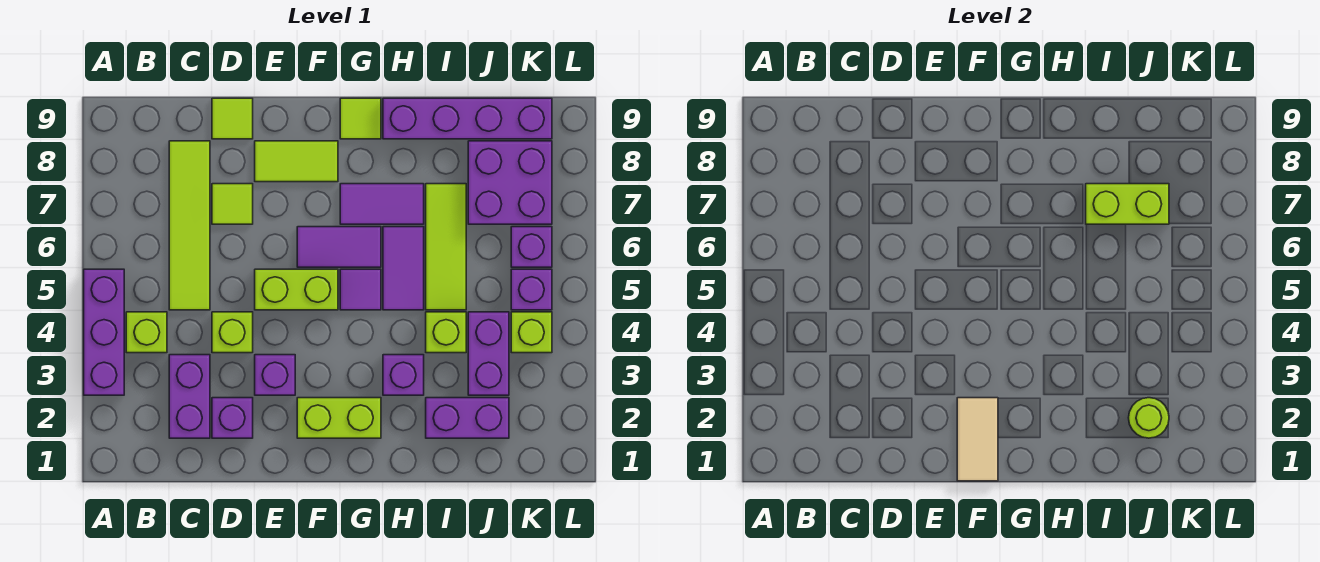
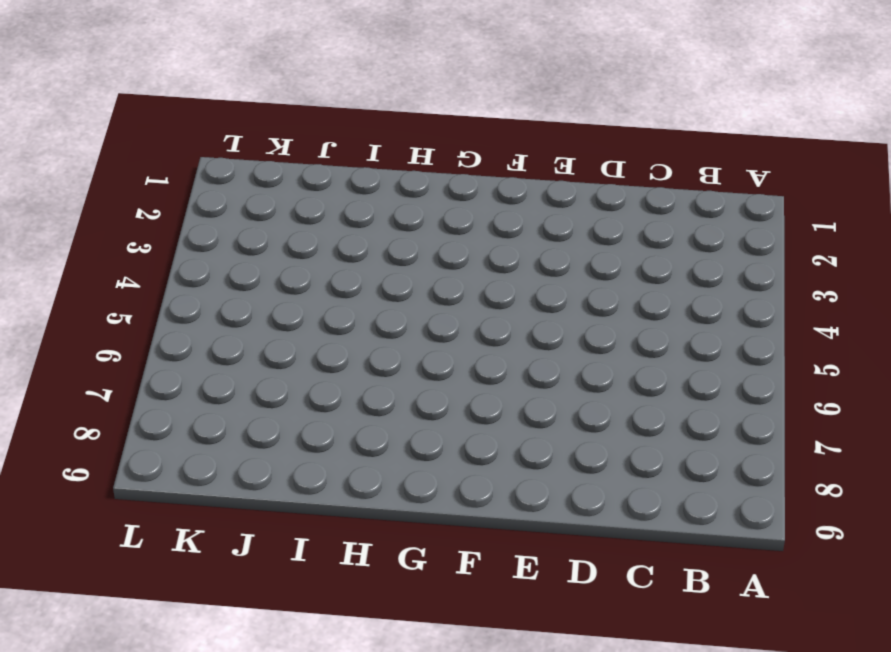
none -> purple 1x3 brick [84,269,124,395]
none -> lime 1x1 brick [126,312,167,353]
none -> purple 1x2 brick [169,355,210,438]
none -> lime 1x4 tile [169,141,210,310]

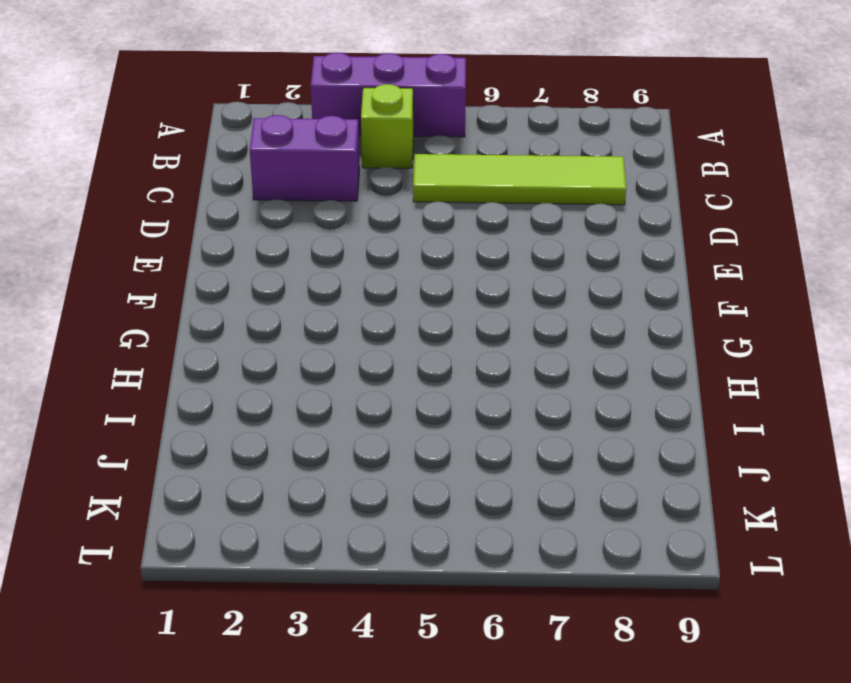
none -> purple 1x1 brick [212,398,253,438]
none -> lime 1x1 brick [212,312,253,353]
none -> lime 1x1 tile [212,184,253,224]
none -> lime 1x1 tile [212,98,253,139]

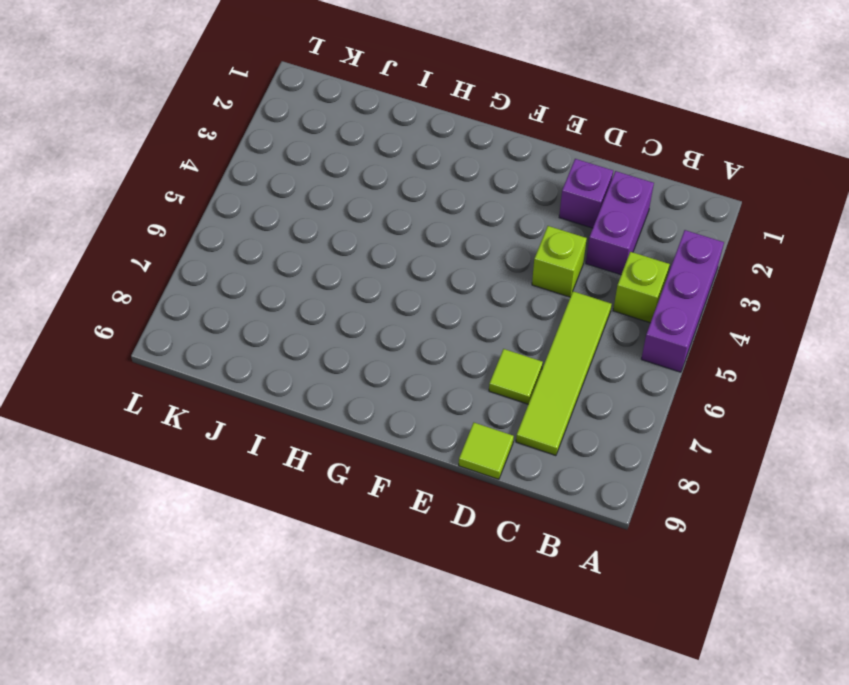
none -> purple 1x1 brick [255,355,295,395]
none -> lime 1x2 brick [255,269,338,310]
none -> lime 1x2 tile [255,141,338,182]
none -> lime 1x2 brick [297,398,381,438]

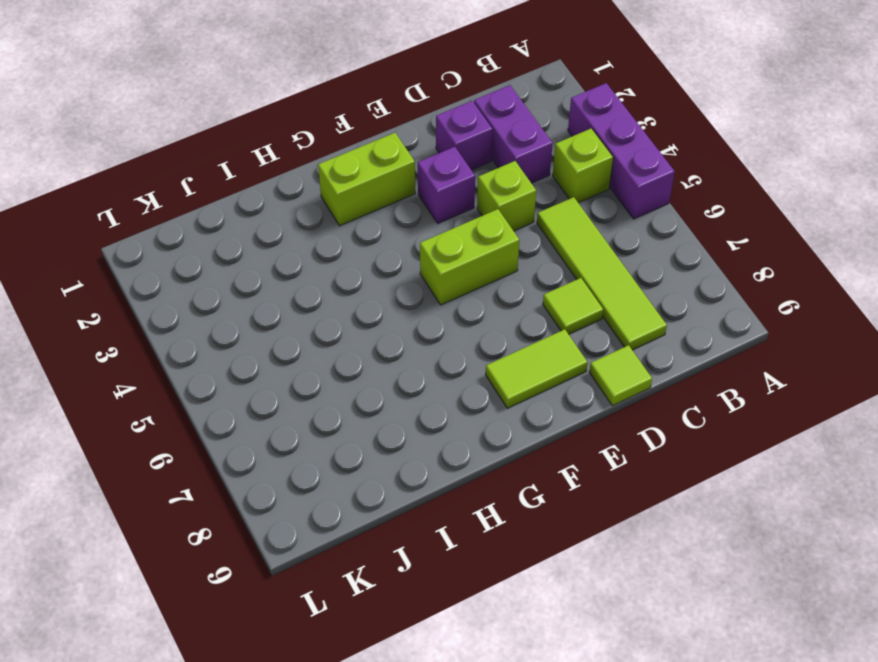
none -> purple 1x2 tile [297,227,381,267]
none -> purple 1x1 tile [340,269,381,310]
none -> purple 1x2 tile [340,184,424,224]
none -> lime 1x1 tile [340,98,381,139]

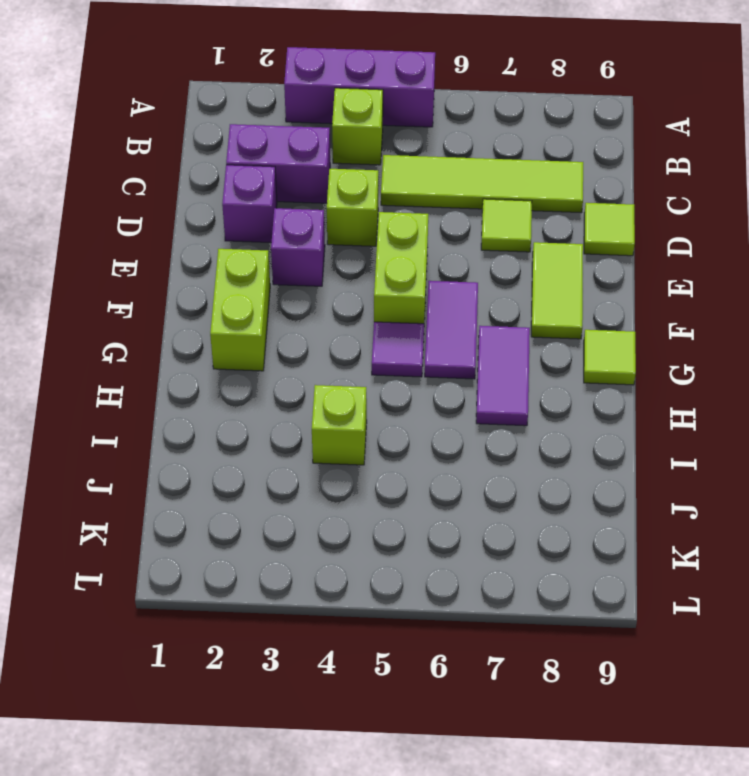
none -> purple 1x1 brick [383,355,424,395]
none -> purple 1x2 tile [383,227,424,310]
none -> purple 1x4 brick [383,98,552,139]
none -> purple 1x2 brick [426,398,509,438]

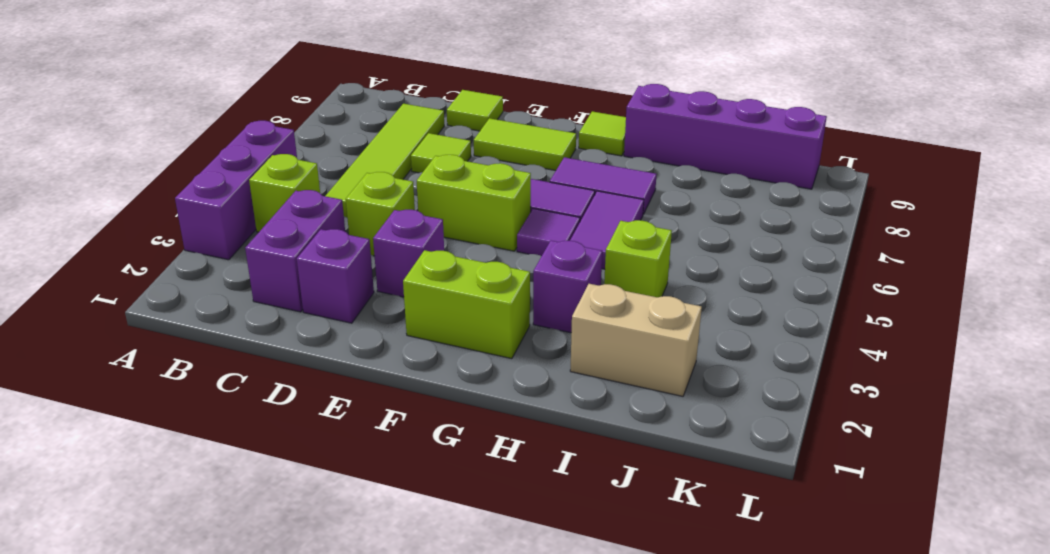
tan 1x2 brick [570,284,702,396] -> purple 1x2 brick [426,398,509,438]
none -> lime 1x3 tile [426,184,466,310]
none -> purple 1x2 brick [468,312,509,395]
none -> purple 2x2 brick [468,141,552,224]
none -> lime 1x1 brick [511,312,552,353]

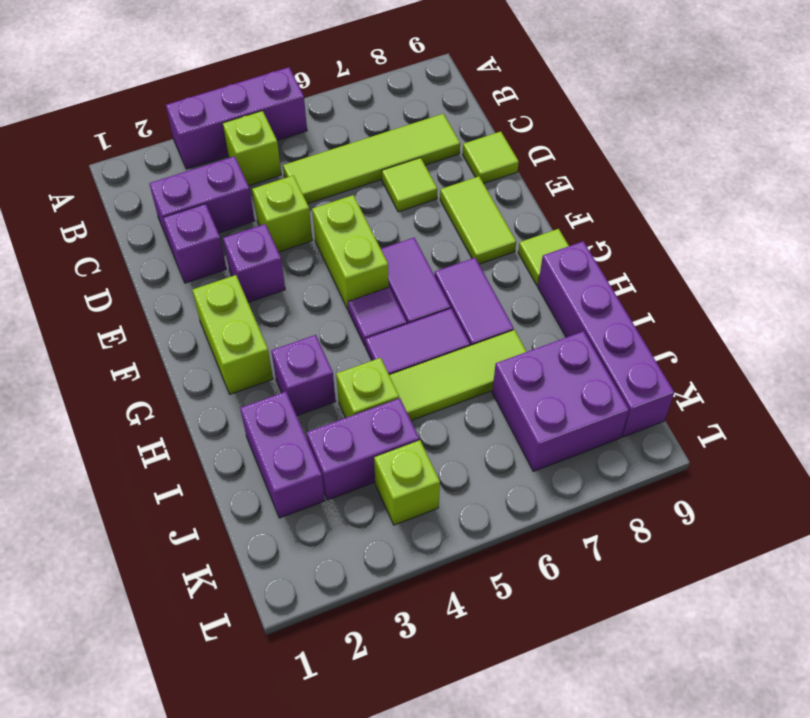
none -> purple 1x1 brick [511,269,552,310]
none -> purple 1x1 brick [511,227,552,267]
none -> tan 1x2 tile [957,398,998,481]
none -> lime 1x2 brick [1086,184,1169,224]

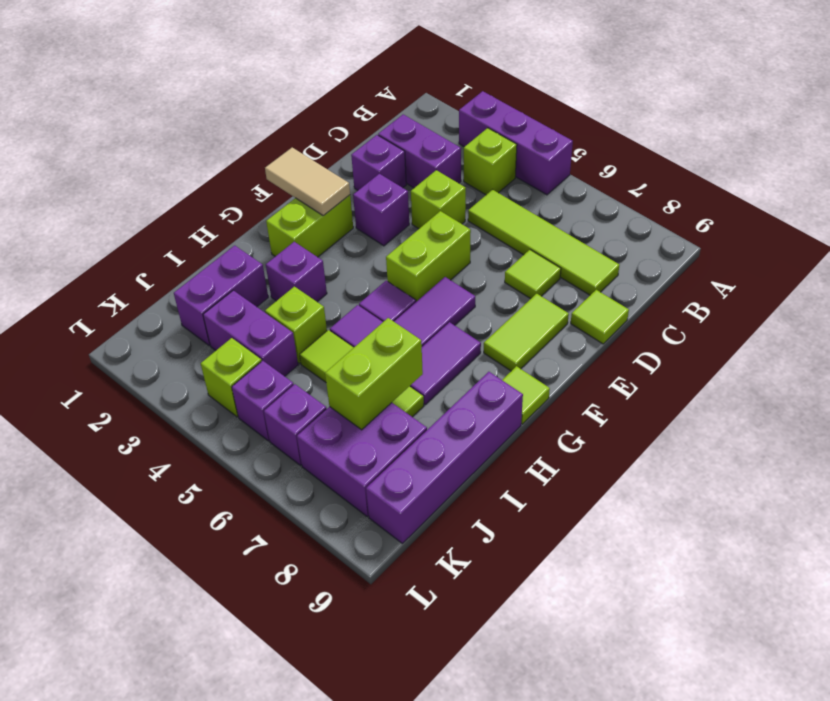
none -> lime 1x1 round brick [1129,398,1169,438]

